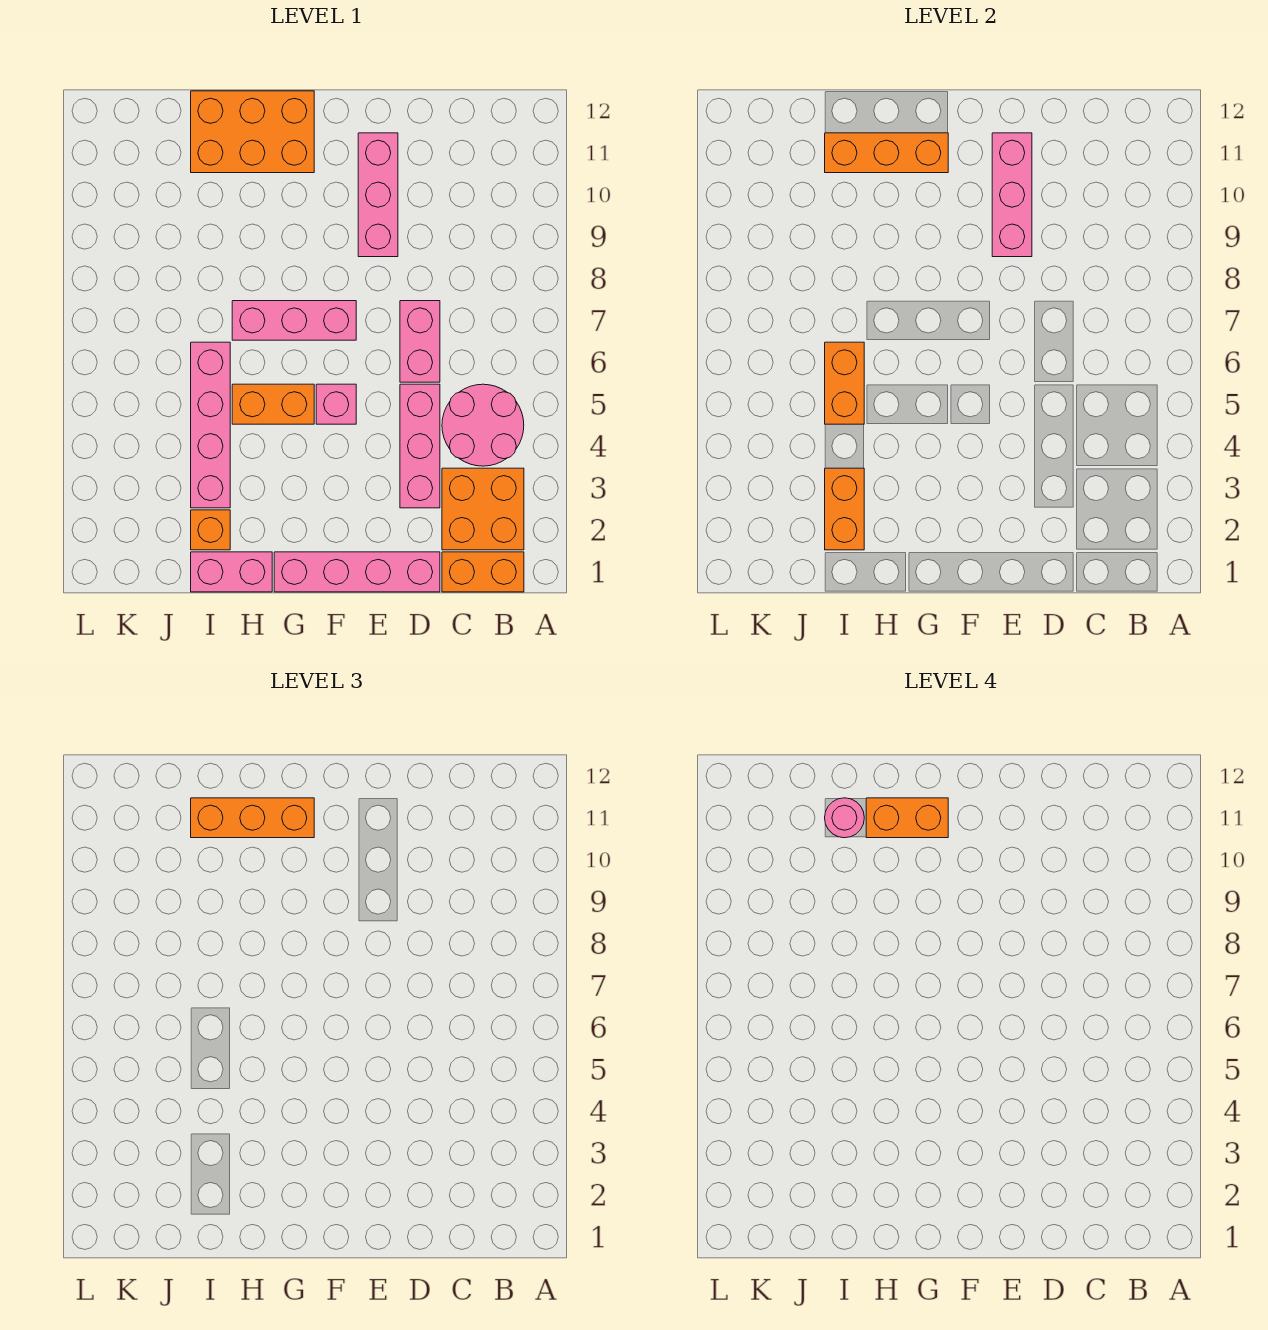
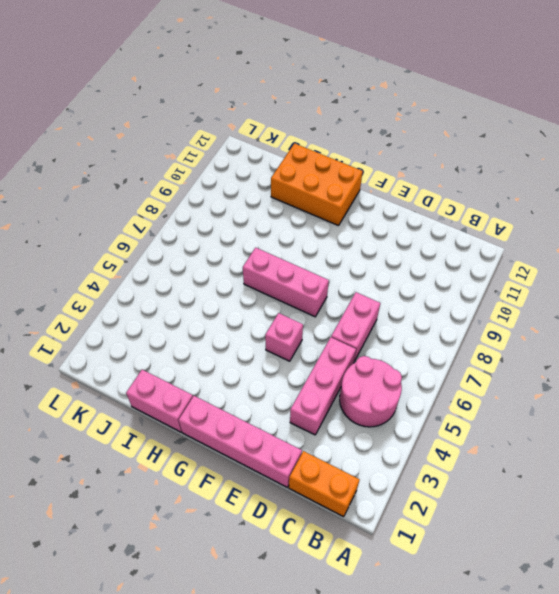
none -> orange 2x2 brick [442,468,524,550]
none -> pink 1x3 brick [358,133,398,257]
none -> orange 1x2 brick [232,384,314,424]

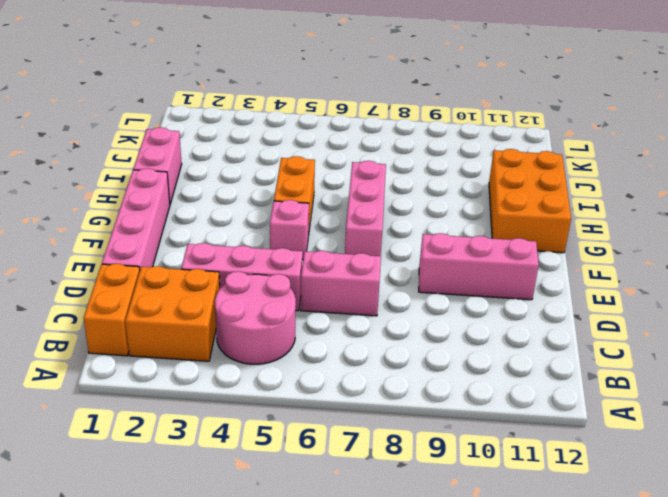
none -> orange 1x1 brick [191,510,230,550]
none -> pink 1x4 brick [191,342,230,508]
none -> pink 1x3 brick [992,133,1032,257]

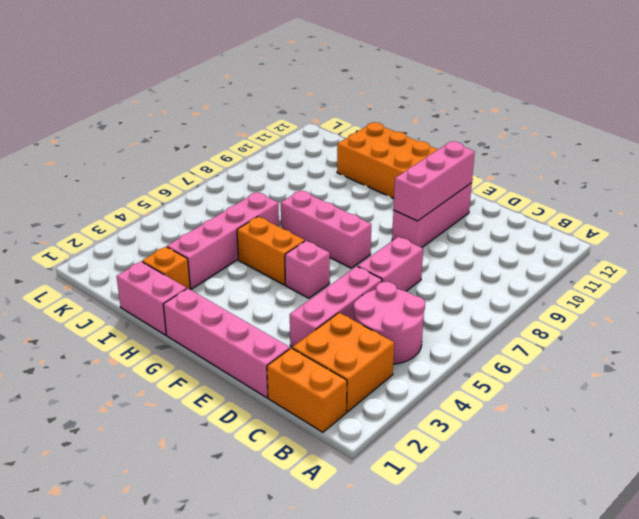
none -> orange 1x3 brick [825,133,948,173]
none -> orange 1x2 brick [825,468,864,550]
none -> orange 1x2 brick [825,342,864,424]

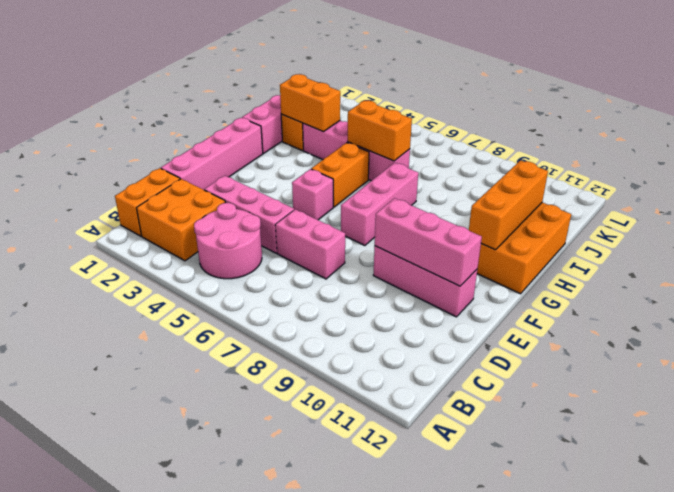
none -> orange 1x3 brick [191,798,314,838]
none -> orange 1x2 brick [866,798,948,838]
none -> pink 1x1 round brick [825,798,864,838]

